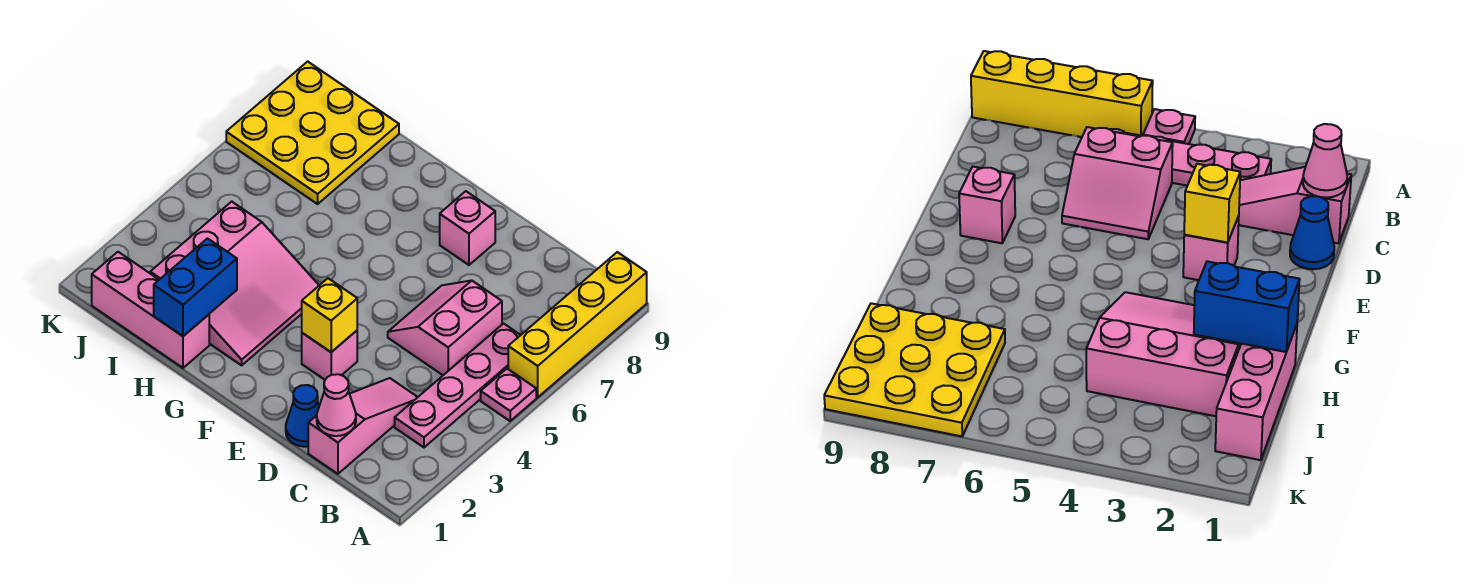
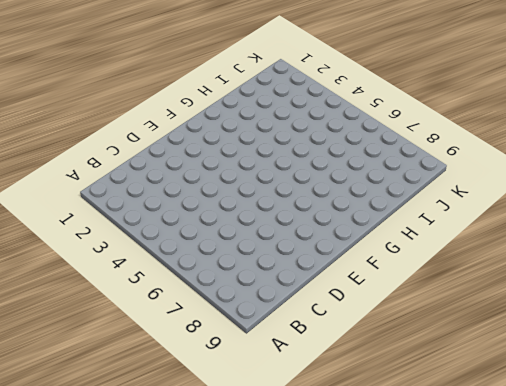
none -> pink 1x1 plate [481,369,536,421]
none -> yellow 1x4 brick [508,252,647,397]
none -> pink 1x4 plate [395,324,520,447]

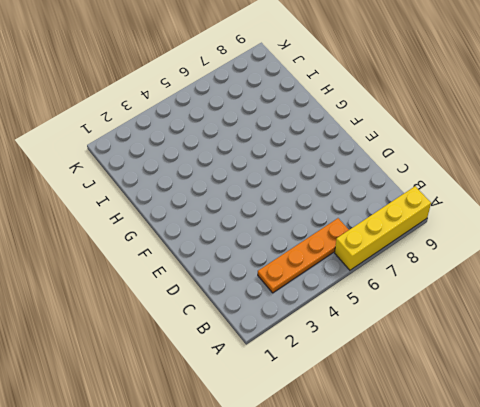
orange 1x4 plate [258,218,349,293] -> pink 1x4 plate [395,324,520,447]
none -> pink 1x1 plate [481,369,536,421]
none -> pink 1x3 slope [308,378,418,474]
none -> pink 2x2 slope [388,281,502,375]

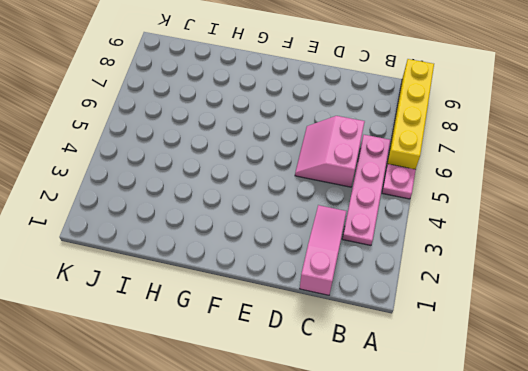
none -> blue 1x1 cone [286,385,319,447]
none -> pink 1x1 brick [302,331,357,380]
none -> pink 1x1 brick [440,191,495,265]

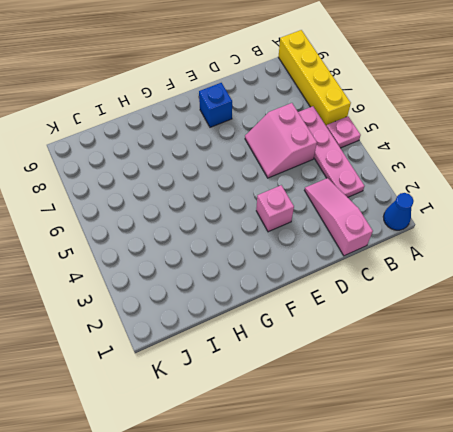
blue 1x1 cone [383,193,414,230] -> blue 1x1 cone moved to [286,385,319,447]
blue 1x1 brick [199,83,232,127] -> pink 1x1 brick [440,191,495,265]
none -> pink 3x3 slope [150,202,319,365]
none -> pink 1x3 brick [92,252,209,368]
none -> yellow 3x3 plate [226,61,399,204]

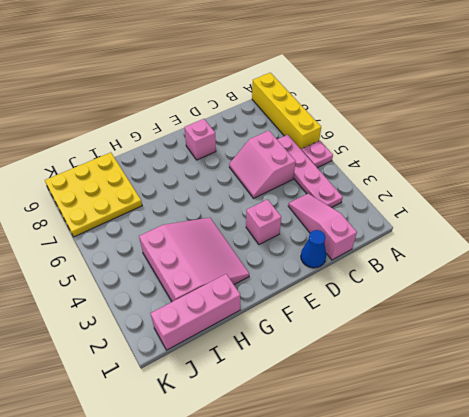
none -> pink 1x1 cone [317,374,356,436]
none -> yellow 1x1 brick [302,278,357,352]
none -> blue 1x2 brick [154,239,237,336]

